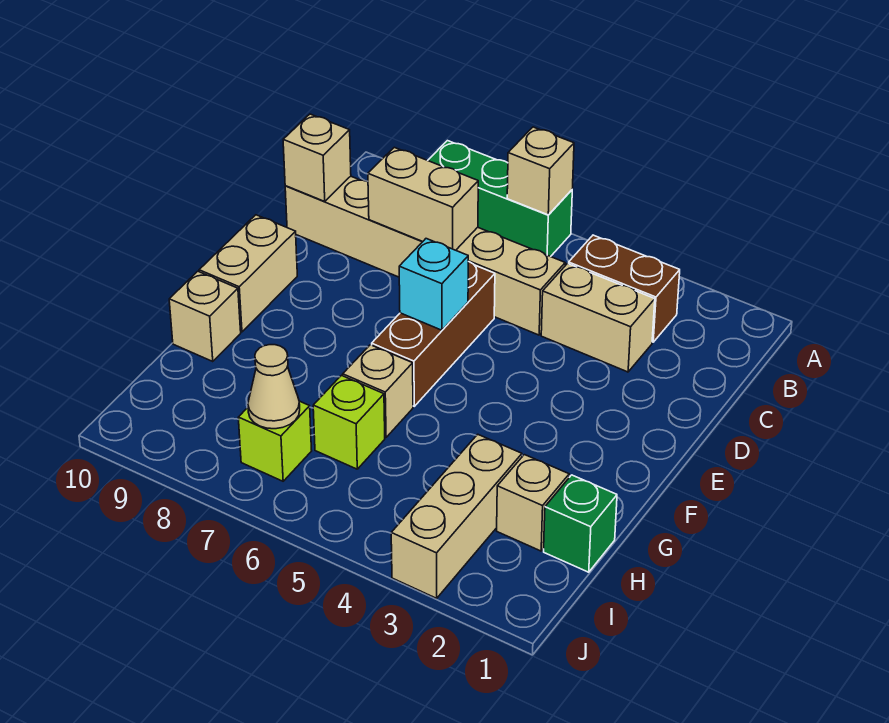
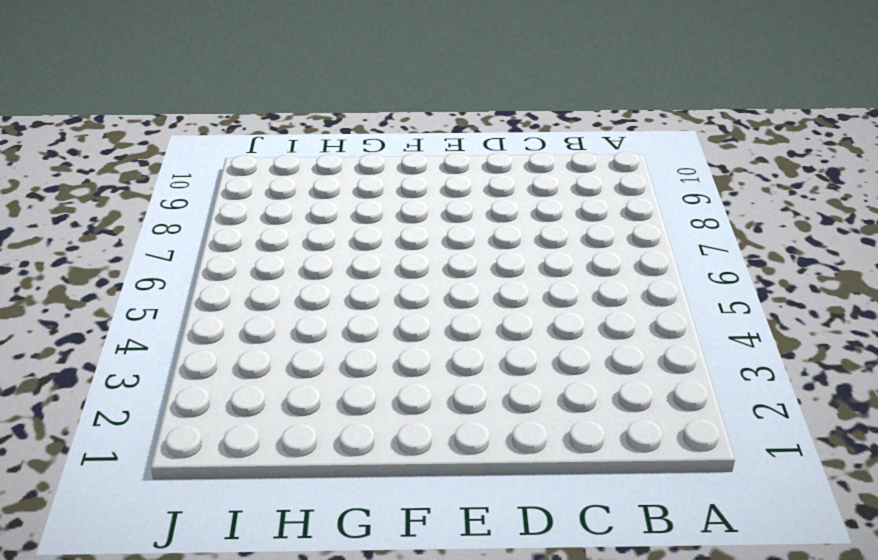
none -> green 1x3 brick [428,141,572,257]
none -> brown 1x2 brick [569,235,680,342]
none -> tan 1x2 brick [541,264,655,372]

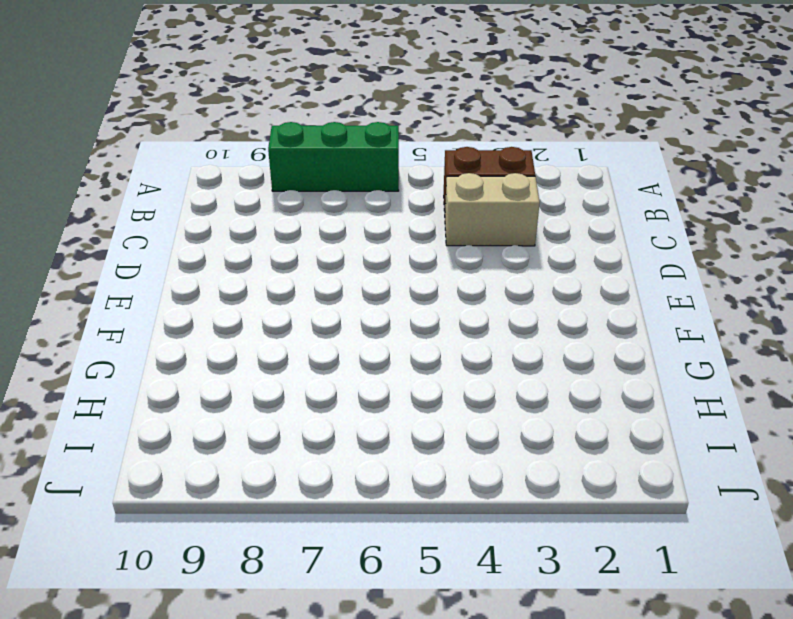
none -> tan 1x6 brick [285,176,565,335]
none -> brown 1x3 brick [372,262,495,406]
none -> tan 1x2 brick [199,215,297,332]

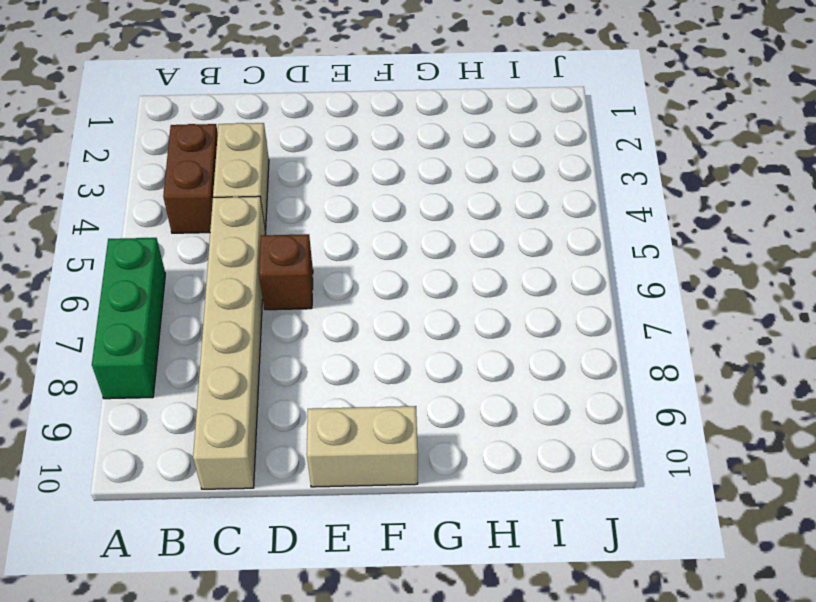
brown 1x1 brick [259,234,313,310] -> brown 1x3 brick [372,262,495,406]
none -> tan 1x1 brick [343,345,413,437]
none -> tan 1x1 brick [169,271,241,361]
none -> green 1x1 brick [544,475,617,572]

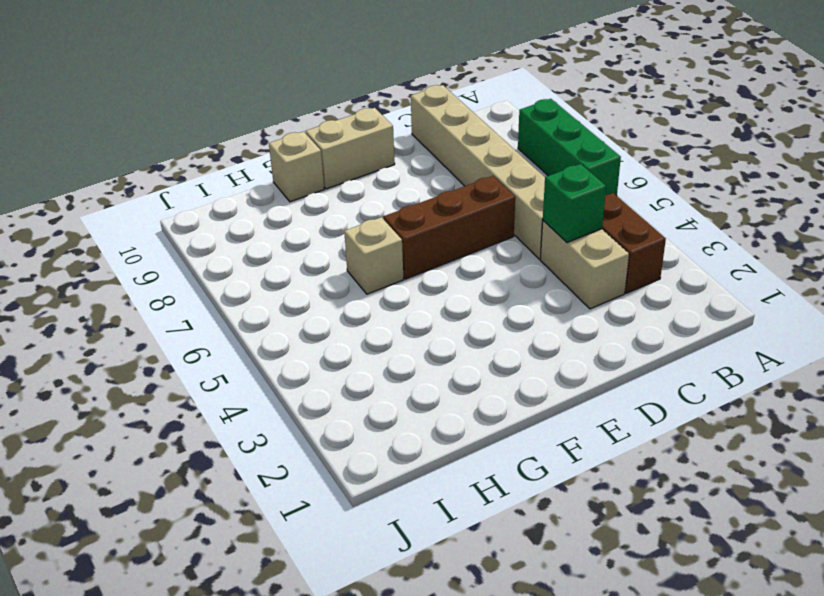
green 1x1 brick [543,164,606,243] -> green 1x1 brick moved to [544,475,617,572]
none -> tan 1x1 brick [497,455,569,551]
none -> tan 1x3 brick [391,434,522,598]
none -> lime 1x1 brick [313,376,385,469]

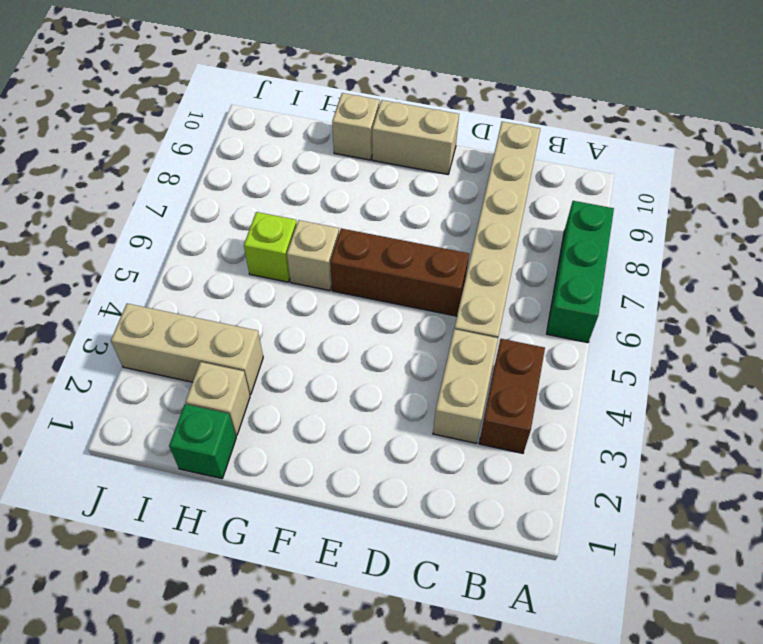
none -> lime 1x1 brick [238,401,312,481]
none -> tan 1x1 brick [507,127,574,215]
none -> tan 1x2 brick [368,147,478,250]

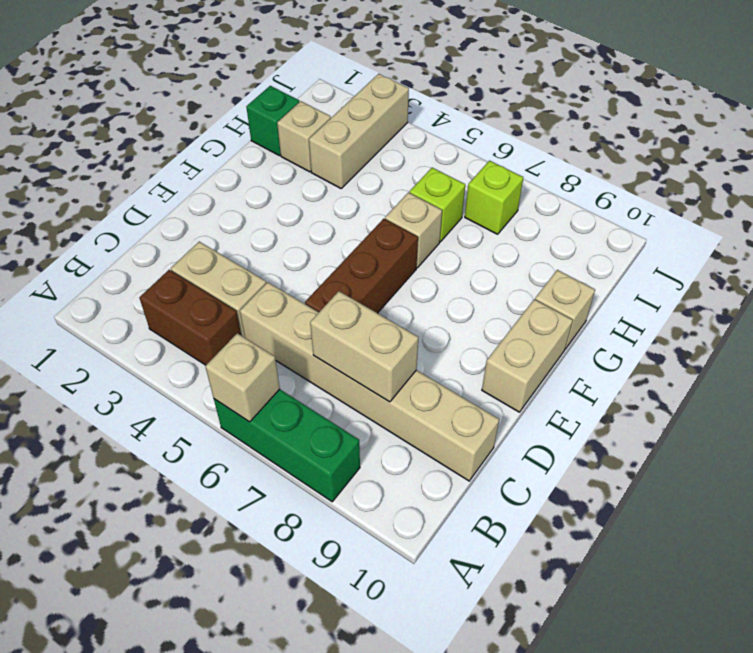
none -> tan 1x1 brick [283,114,351,201]
none -> cyan 1x1 brick [399,239,468,330]
none -> tan 1x1 cone [248,345,300,429]

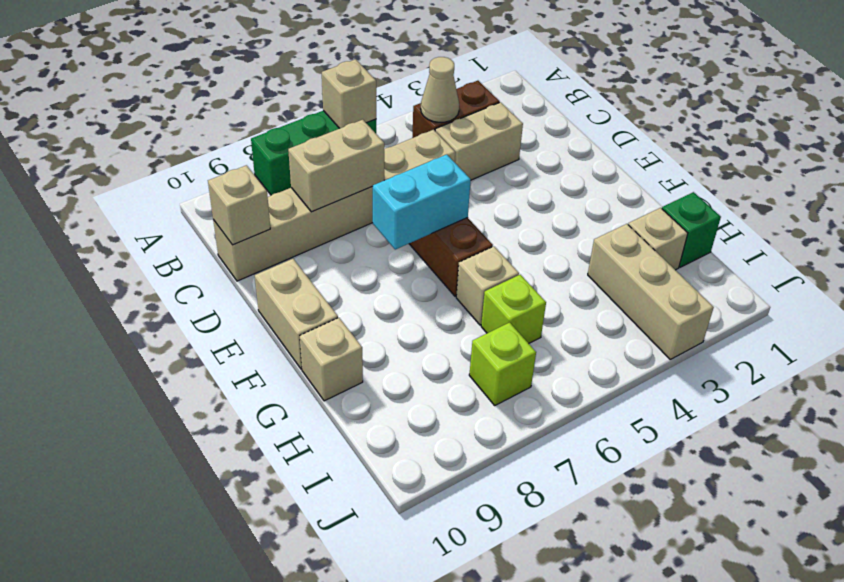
tan 1x1 cone [421,57,459,122] -> tan 1x1 cone moved to [248,345,300,429]
cyan 1x2 brick [372,154,471,250] -> cyan 1x1 brick [399,239,468,330]

